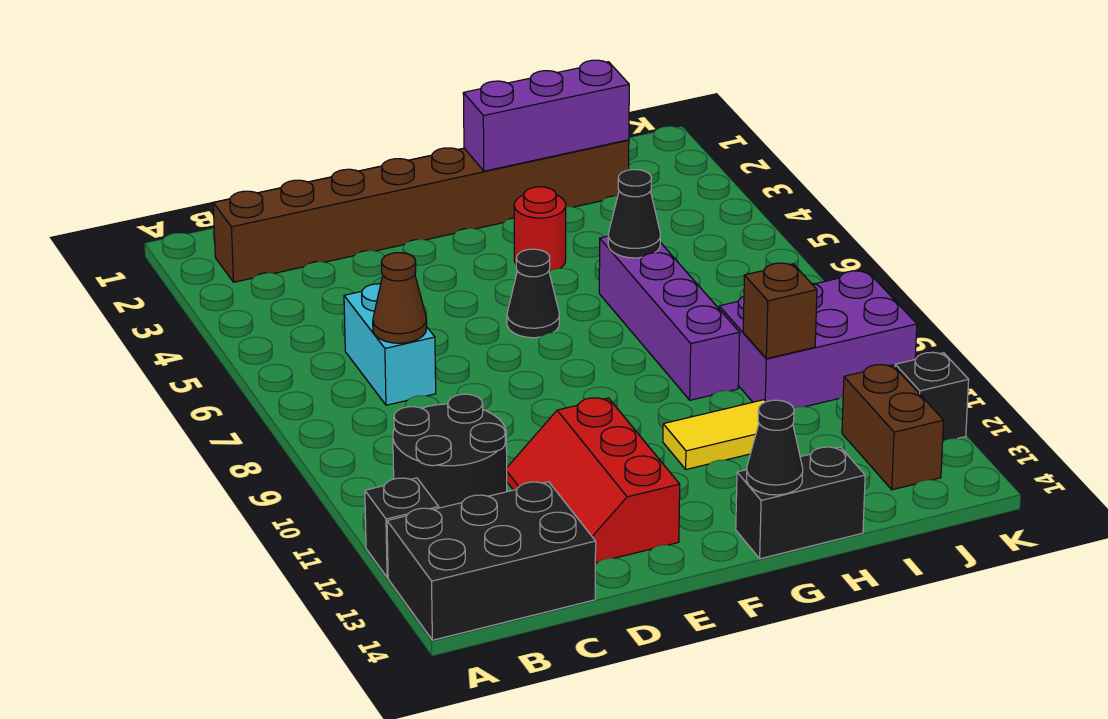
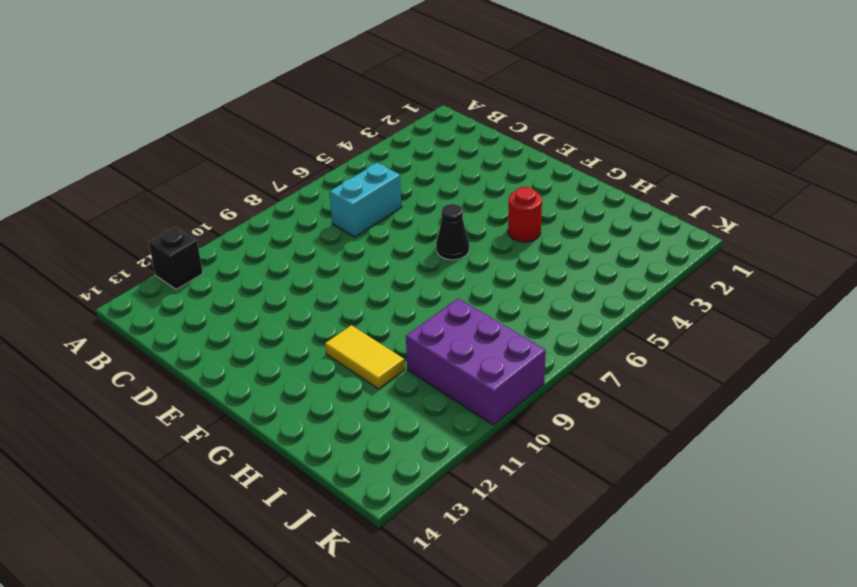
none -> black 2x3 brick [387,482,596,640]
none -> brown 1x8 brick [213,140,629,282]
none -> black 2x2 round brick [393,394,507,508]

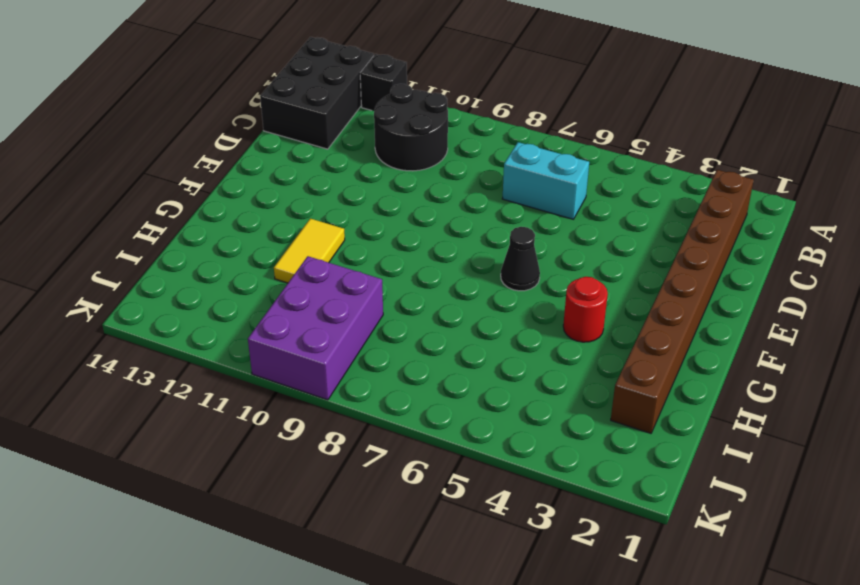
none -> red 2x3 slope [507,398,680,563]
none -> black 1x2 brick [736,447,865,559]
none -> purple 1x4 brick [599,236,740,400]

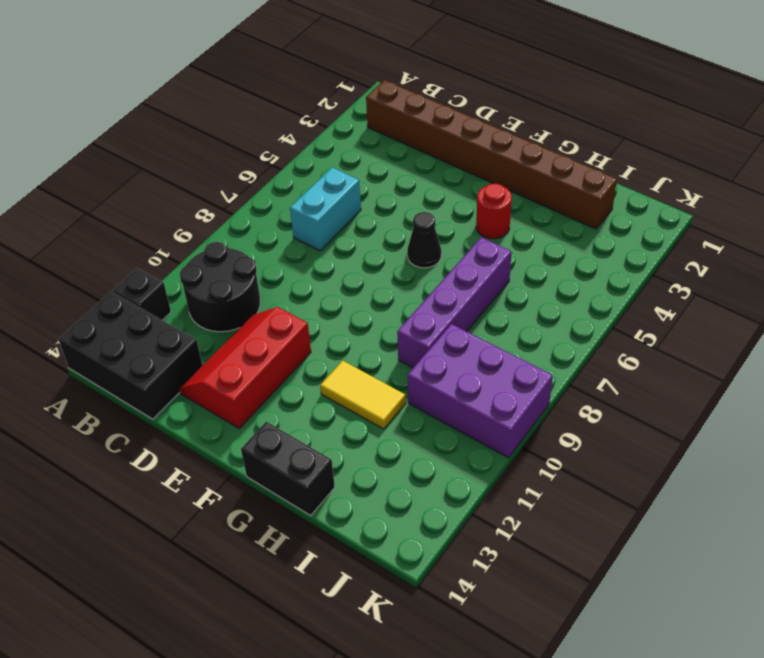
none -> brown 1x2 brick [842,365,944,490]
none -> black 1x1 brick [895,352,969,441]
none -> brown 1x1 cone [373,253,427,343]

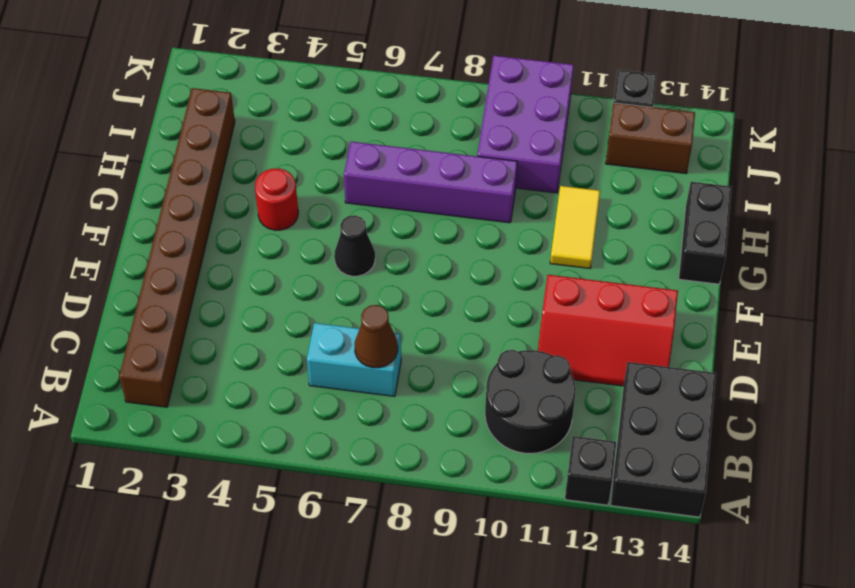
none -> purple 1x3 brick [463,60,629,171]
none -> black 1x1 cone [747,400,803,495]
none -> black 1x1 cone [608,170,660,258]

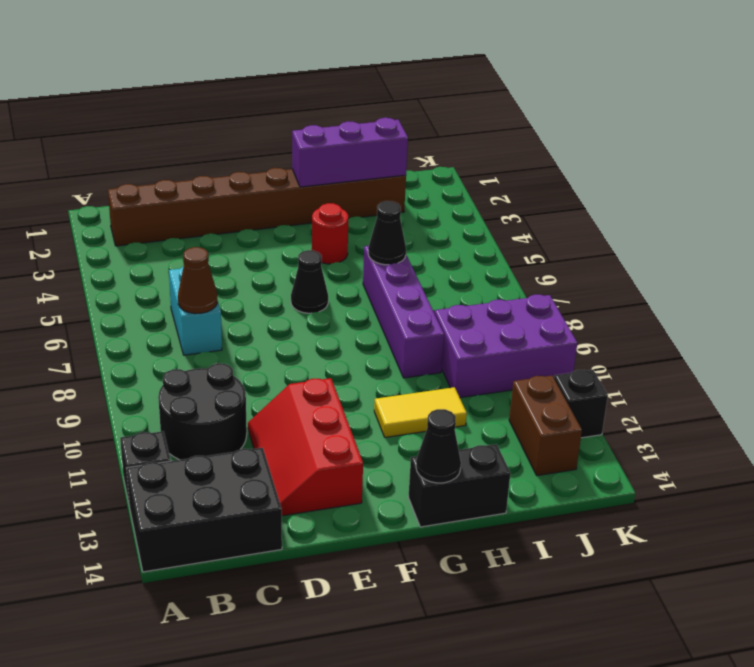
none -> brown 1x1 brick [743,263,817,359]

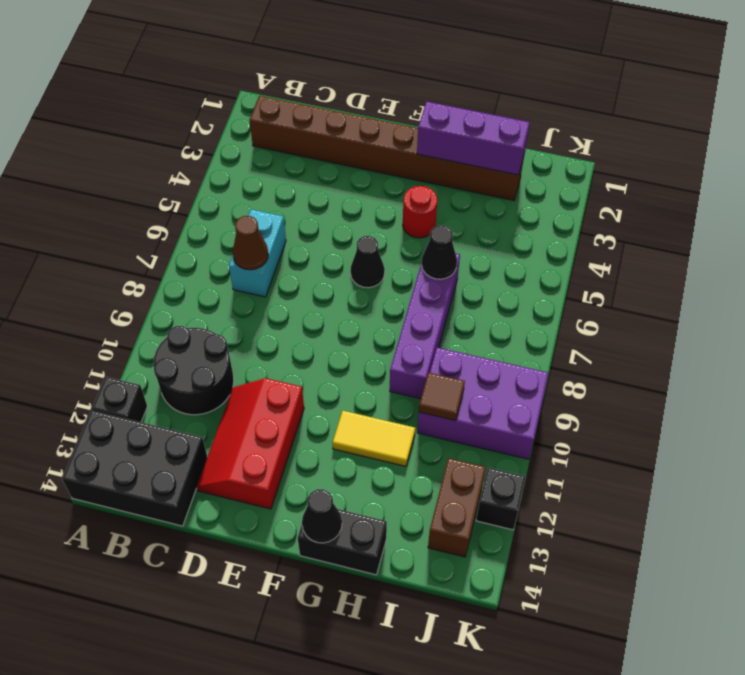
brown 1x1 tile [419,373,465,421] -> brown 1x1 brick [743,263,817,359]

